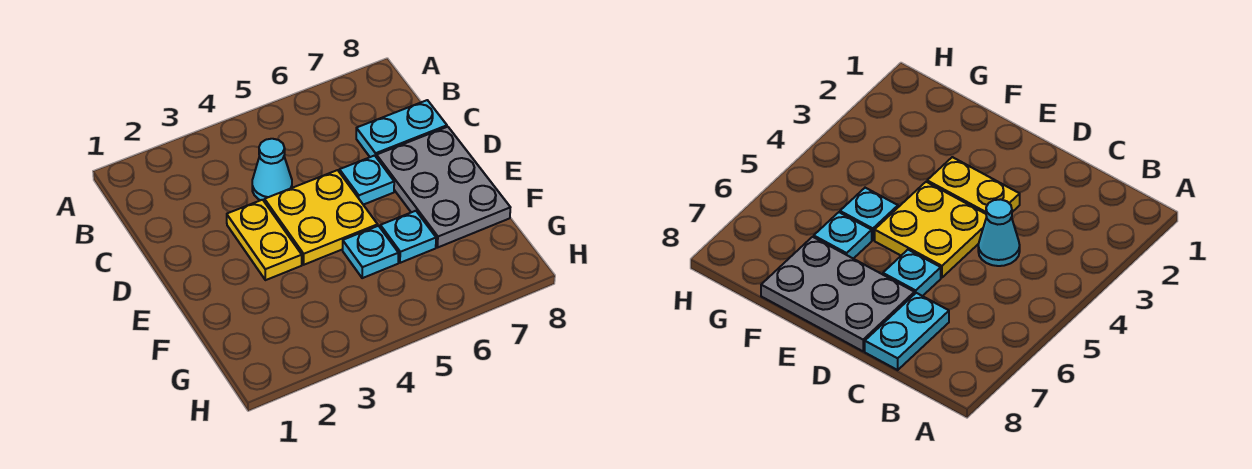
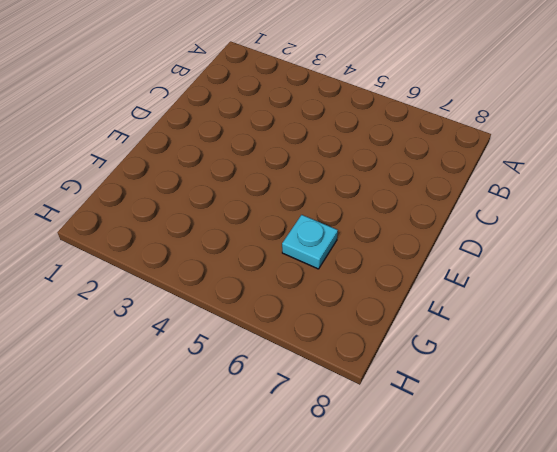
none -> cyan 1x1 cone [252,139,292,202]
none -> cyan 1x2 plate [356,100,447,157]

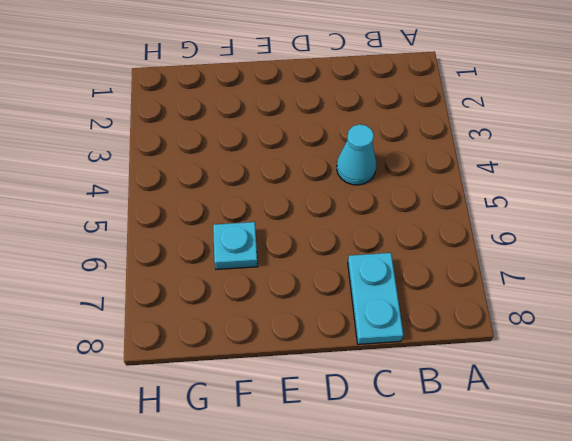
none -> yellow 1x2 plate [227,200,302,280]
none -> yellow 2x2 plate [265,170,378,265]

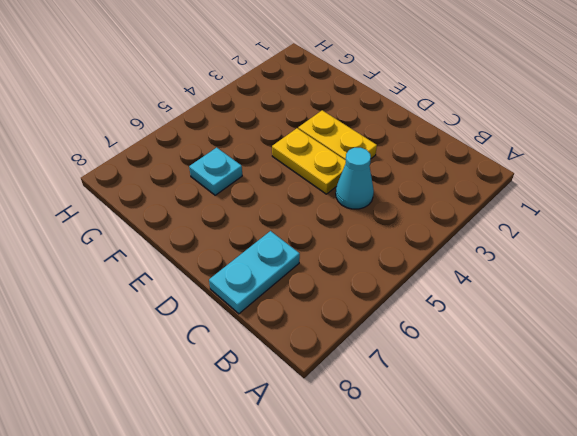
yellow 1x2 plate [272,128,346,194] -> yellow 2x2 plate [265,170,378,265]
none -> cyan 1x1 plate [339,155,394,205]
none -> grey 2x3 plate [376,127,510,247]

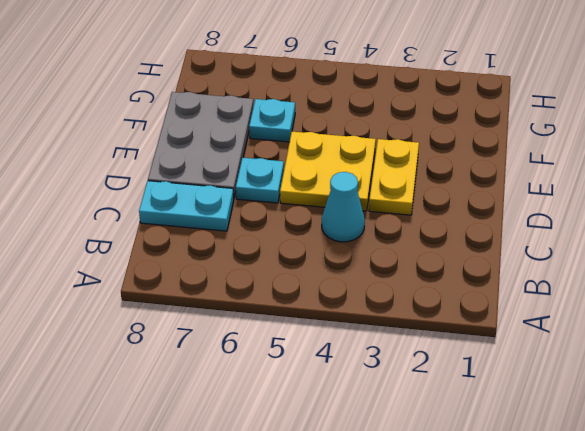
none -> cyan 1x1 plate [343,226,398,278]

